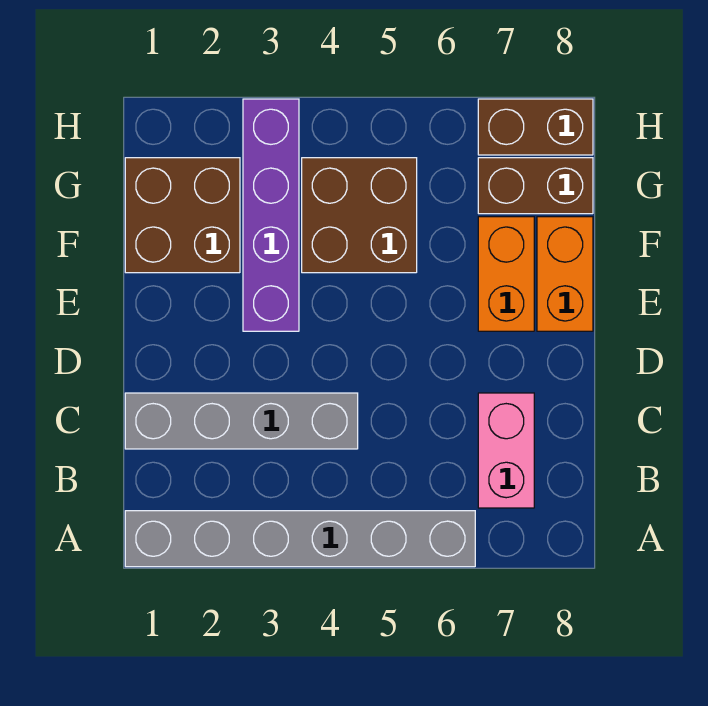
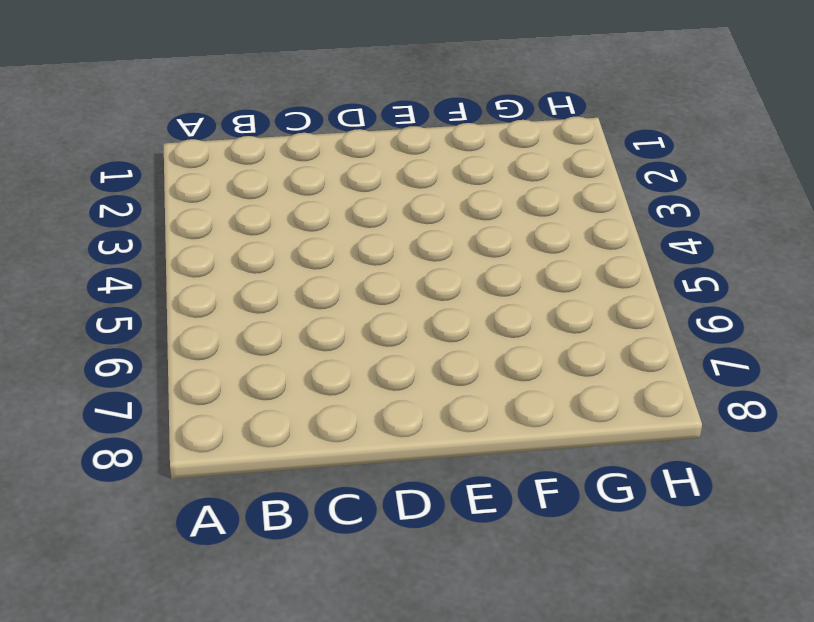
none -> grey 1x6 brick [125,511,475,567]
none -> pink 1x2 brick [478,393,534,508]

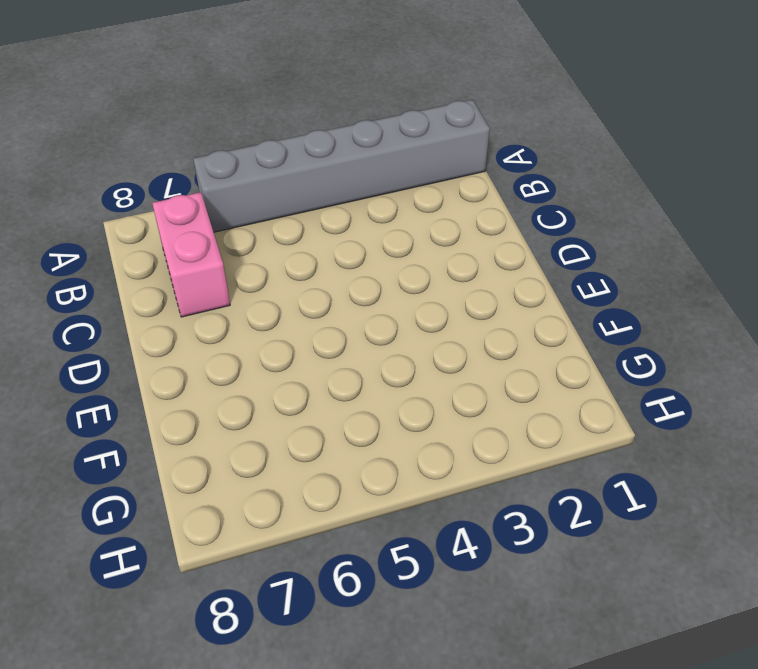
none -> grey 1x4 brick [125,393,358,449]
none -> purple 1x4 brick [243,99,299,331]

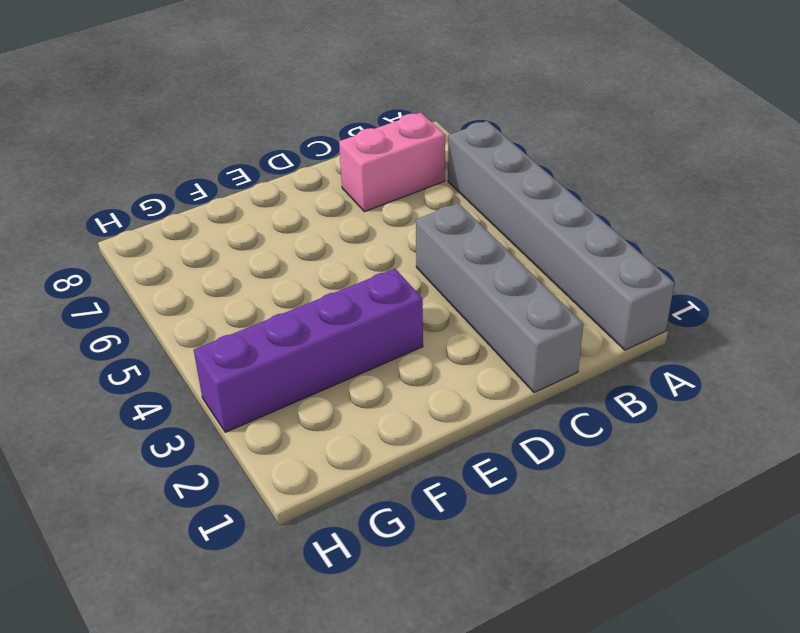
none -> orange 1x2 brick [478,217,534,331]
none -> orange 1x2 brick [537,217,593,331]

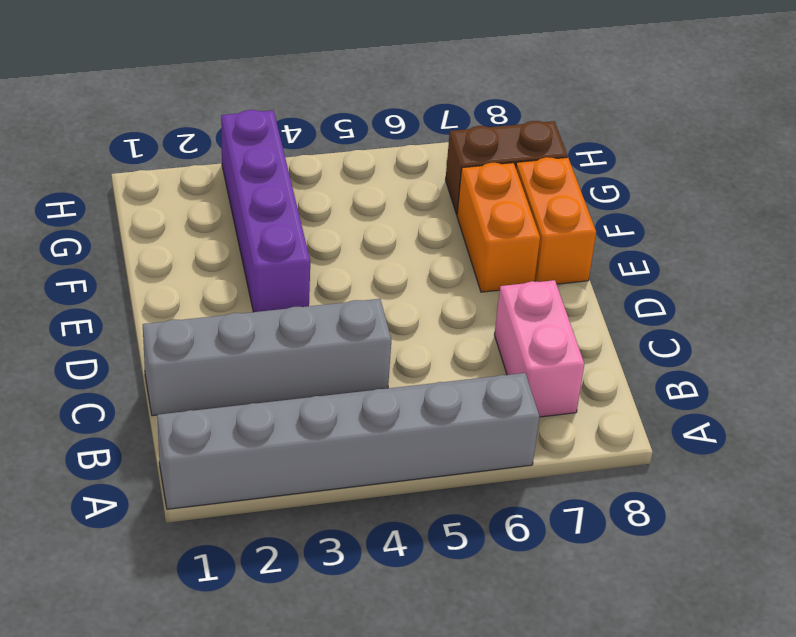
none -> brown 2x2 brick [125,158,240,273]
none -> brown 2x2 brick [302,158,417,273]

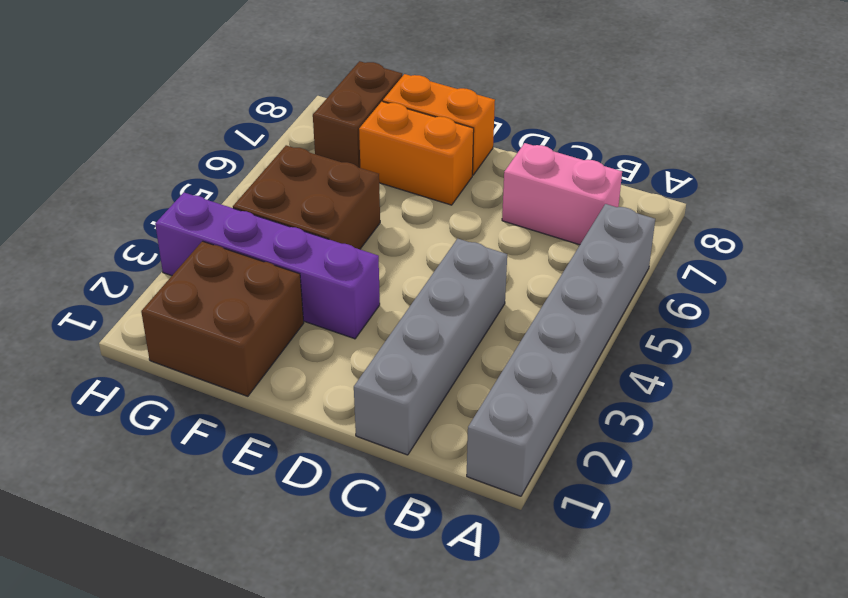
none -> brown 1x2 brick [478,99,593,155]

